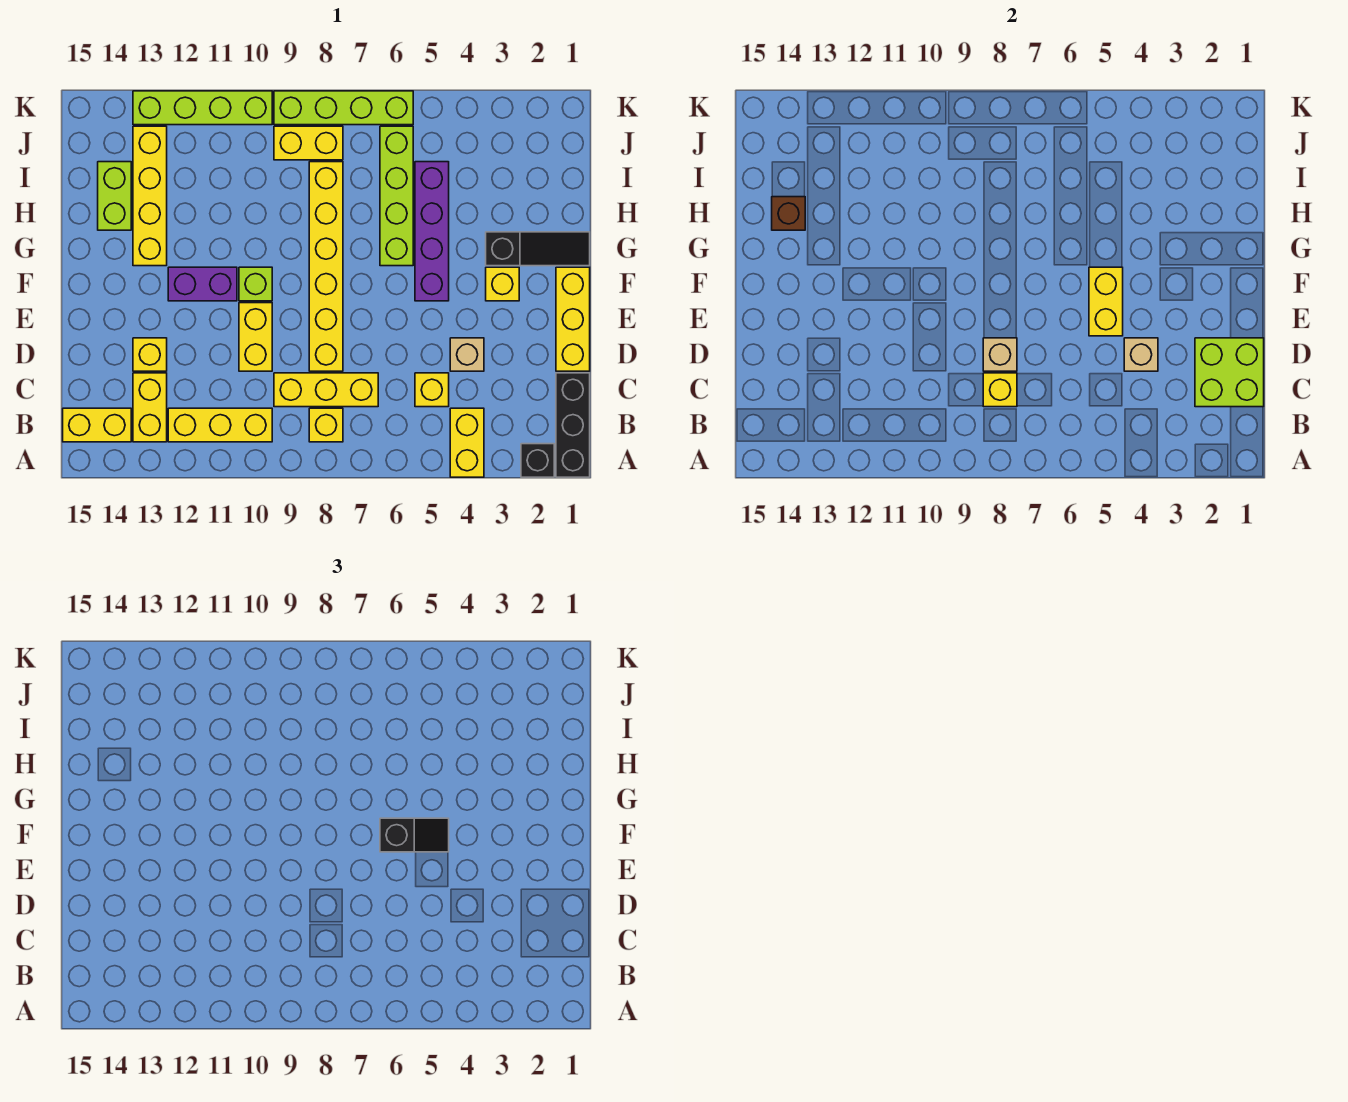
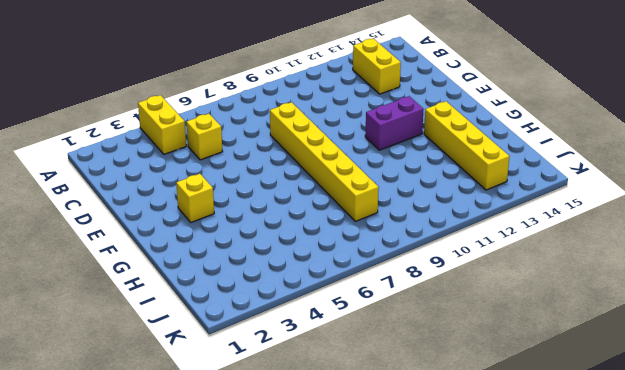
none -> black 1x3 brick [556,373,590,477]
none -> black 1x1 brick [521,444,554,477]
none -> yellow 1x1 brick [309,408,343,442]
none -> yellow 1x3 brick [168,408,272,442]

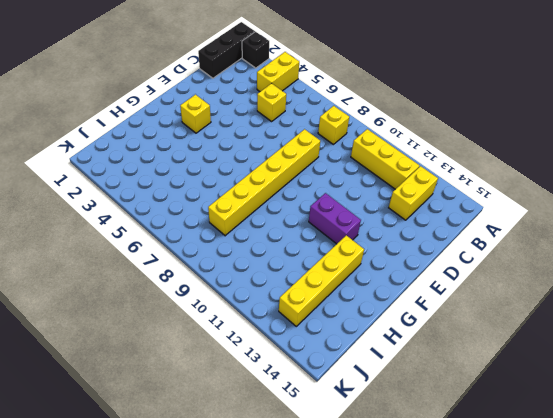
none -> yellow 1x2 brick [63,408,131,442]
none -> yellow 1x3 brick [274,373,378,407]
none -> yellow 1x3 brick [556,267,590,371]
none -> tan 1x1 brick [450,338,484,371]

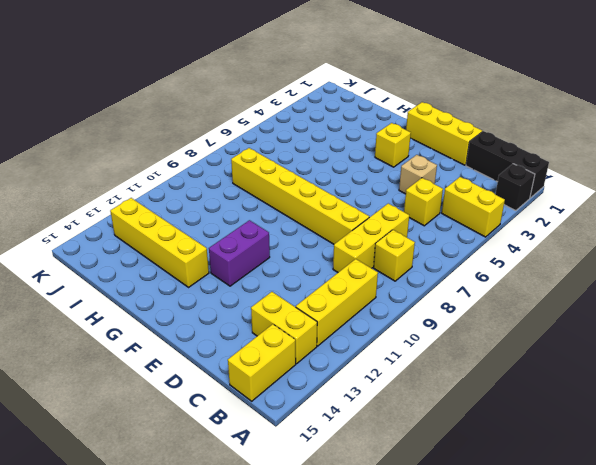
none -> yellow 1x2 brick [239,303,272,371]
none -> yellow 1x1 brick [133,338,167,371]
none -> purple 1x4 brick [415,162,449,301]
none -> lime 1x1 brick [239,267,272,301]

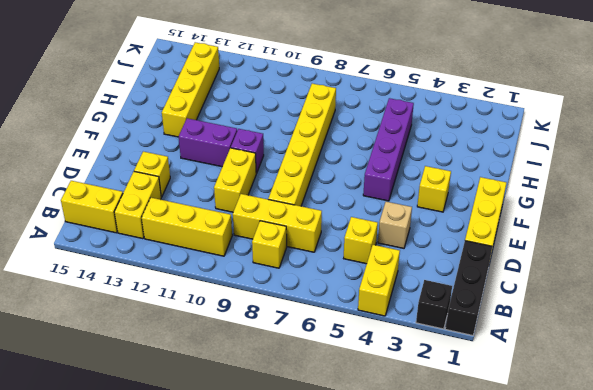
purple 1x1 brick [231,129,264,173] -> lime 1x1 brick [239,267,272,301]
none -> black 1x3 slope [486,232,590,266]
none -> lime 1x4 brick [380,126,413,266]
none -> lime 1x2 brick [98,162,131,230]
none -> yellow 1x2 brick [274,126,343,160]

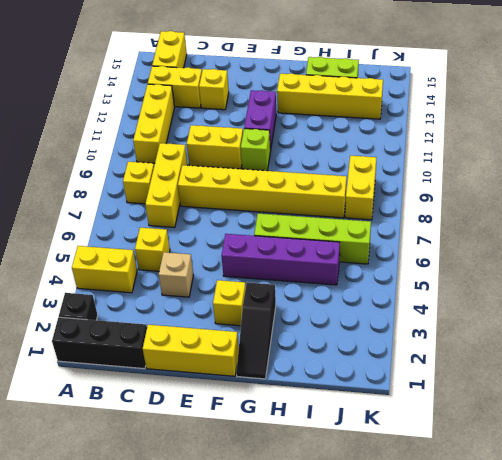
none -> lime 1x4 brick [274,91,413,125]
none -> lime 1x4 brick [133,91,272,125]
none -> lime 2x2 brick [1195,338,1264,407]
none -> yellow 1x1 brick [983,373,1017,407]

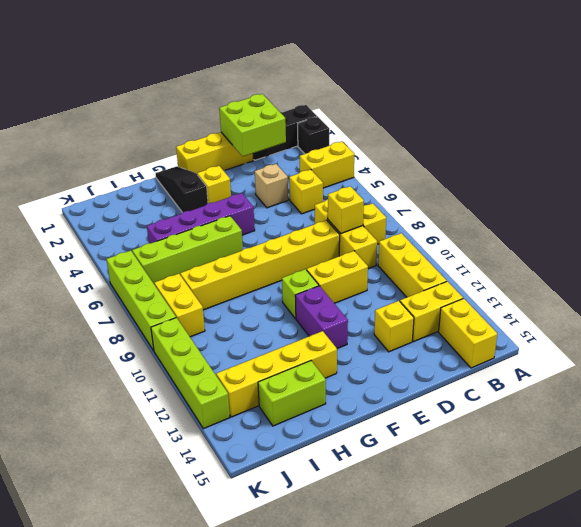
none -> tan 1x1 brick [1124,338,1158,371]
none -> tan 1x1 brick [983,338,1017,371]
none -> yellow 1x2 brick [1089,267,1123,336]
none -> brown 1x1 brick [772,197,805,230]

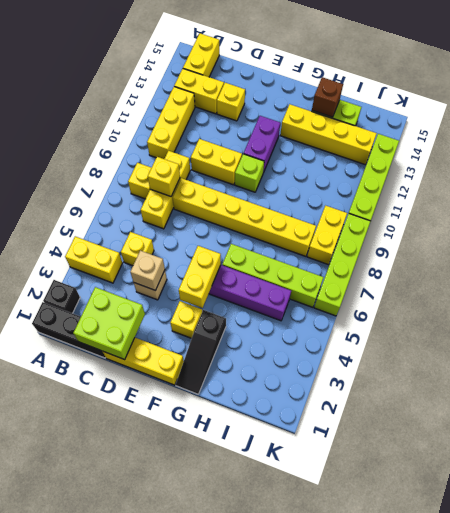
yellow 1x2 brick [179,246,221,308] -> yellow 1x2 brick turned to [1089,267,1123,336]
none -> tan 1x1 brick [983,338,1017,371]
none -> black 1x2 slope [380,818,449,852]

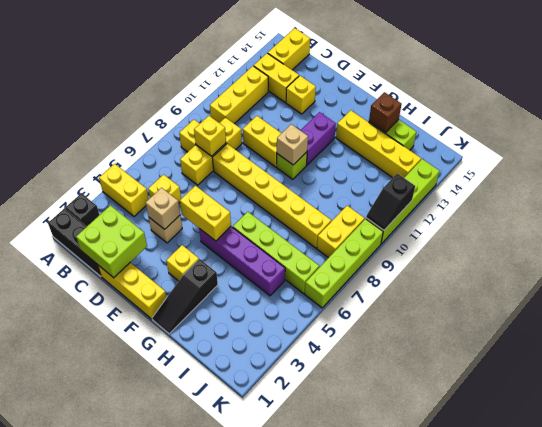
tan 1x1 brick [277,124,308,165] -> tan 1x1 brick moved to [983,338,1017,371]
black 1x2 slope [366,173,415,230] -> black 1x2 slope moved to [380,818,449,852]

